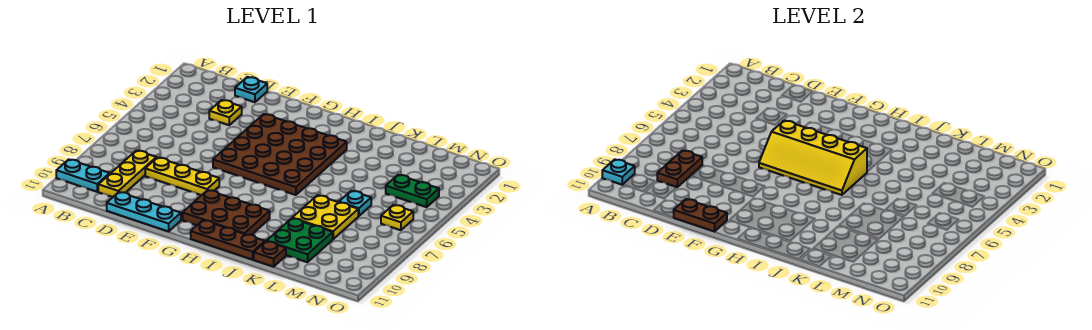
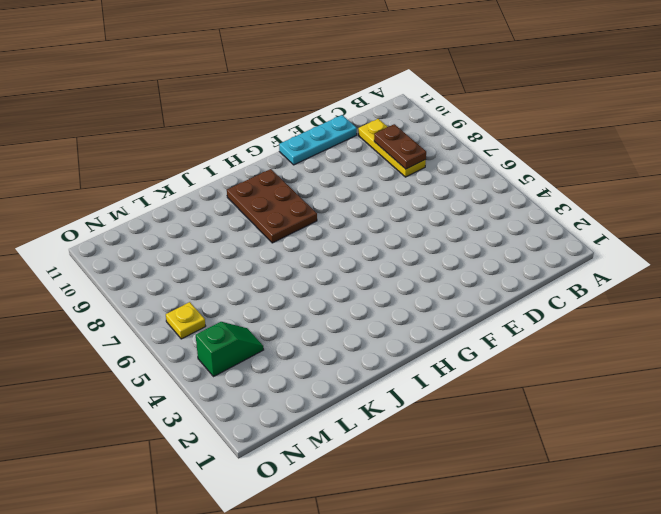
brown 2x3 plate [227,169,317,243] -> brown 2x3 plate turned to [183,190,270,235]
green 1x2 slope [196,322,264,377] -> green 1x2 plate [386,175,439,207]
none -> cyan 1x2 plate [56,159,110,192]
none -> cyan 1x1 plate [235,77,267,102]
none -> yellow 1x1 plate [209,100,242,125]

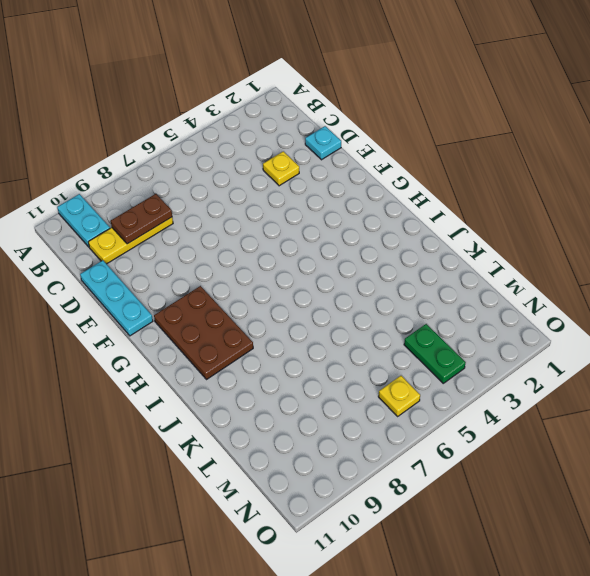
none -> yellow 1x3 plate [145,157,219,195]
none -> brown 4x4 plate [213,114,347,195]
none -> brown 1x3 plate [191,220,265,260]

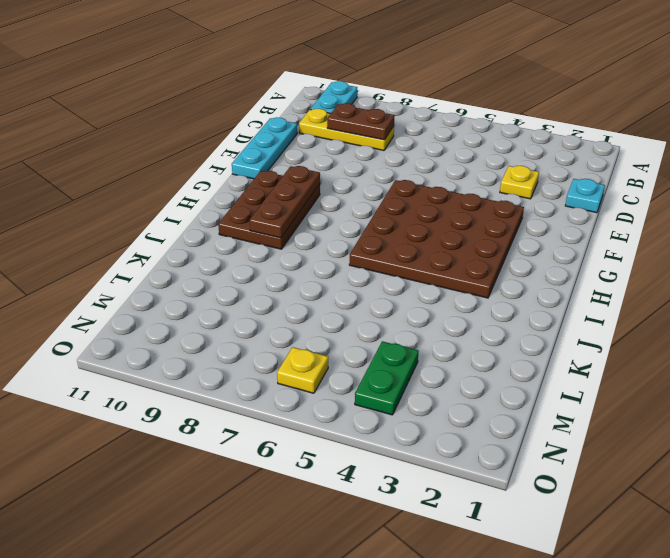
brown 1x3 plate [250,166,320,238] -> brown 1x3 plate moved to [191,220,265,260]
none -> yellow 1x3 plate [145,157,219,195]
none -> yellow 2x2 plate [293,195,358,239]
none -> green 2x2 plate [267,218,333,262]

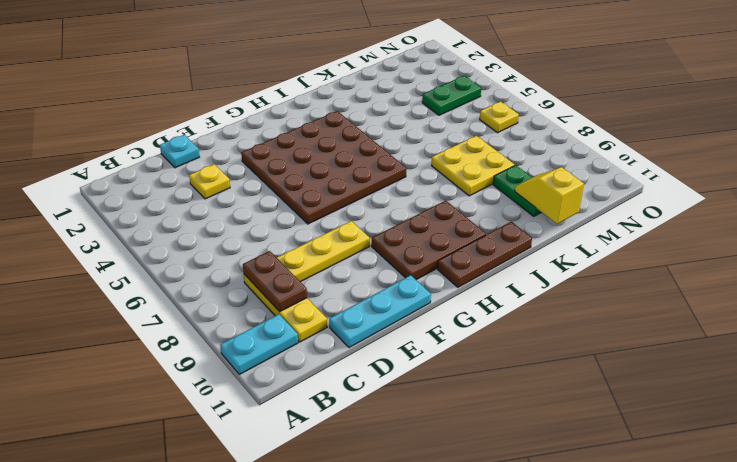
green 1x2 plate [493,165,541,216] -> green 2x2 plate [267,218,333,262]
yellow 1x2 slope [515,167,584,224] -> none
none -> brown 1x1 plate [254,241,286,267]
none -> cyan 1x1 plate [339,191,371,216]
none -> cyan 1x1 plate [602,159,635,185]

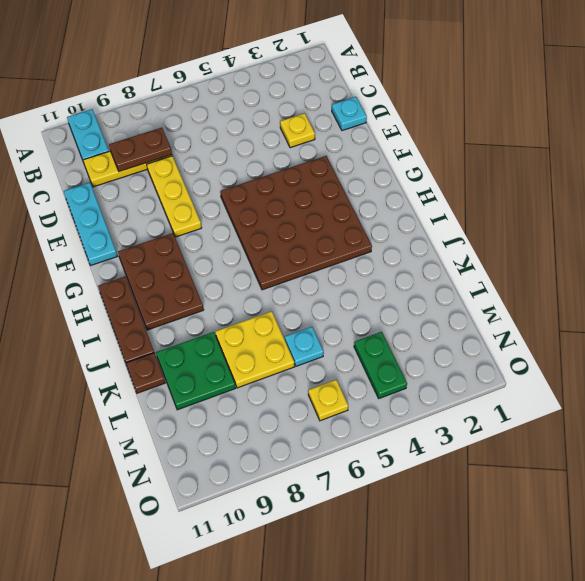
none -> cyan 1x1 plate [602,159,635,185]
none -> brown 1x2 plate [673,199,727,231]
none -> yellow 2x4 slope [759,121,867,195]

